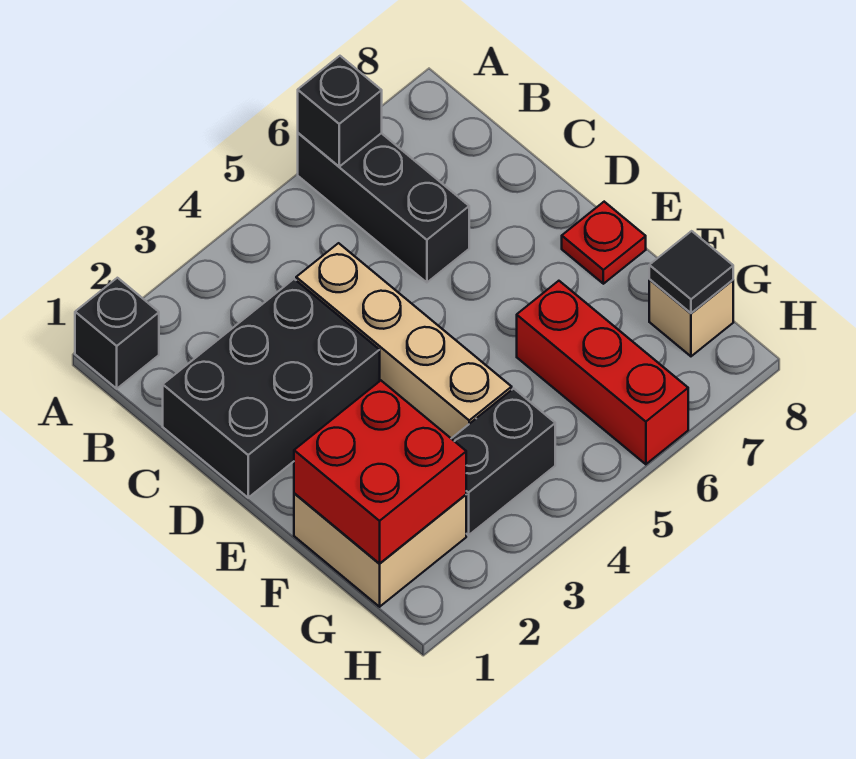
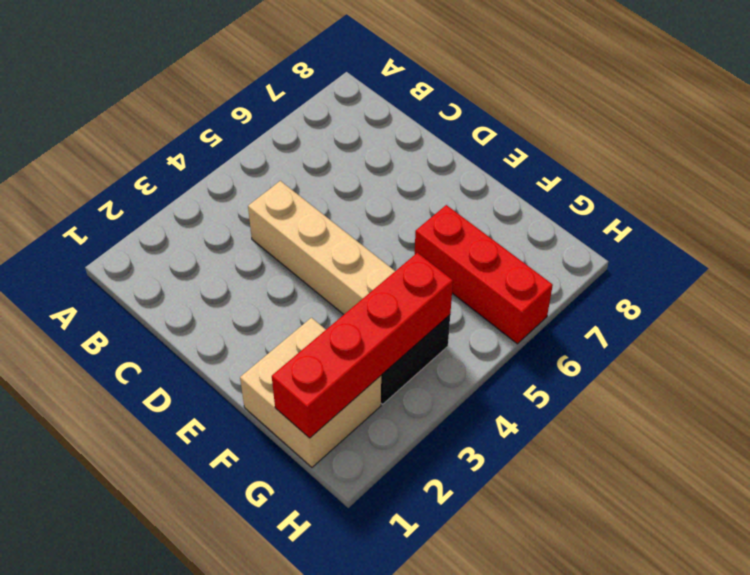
red 1x4 brick [272,253,453,438] -> red 2x2 brick [294,381,466,564]
none -> black 1x1 brick [75,278,159,389]
none -> black 1x3 brick [298,133,469,283]
none -> black 2x3 brick [163,279,380,498]

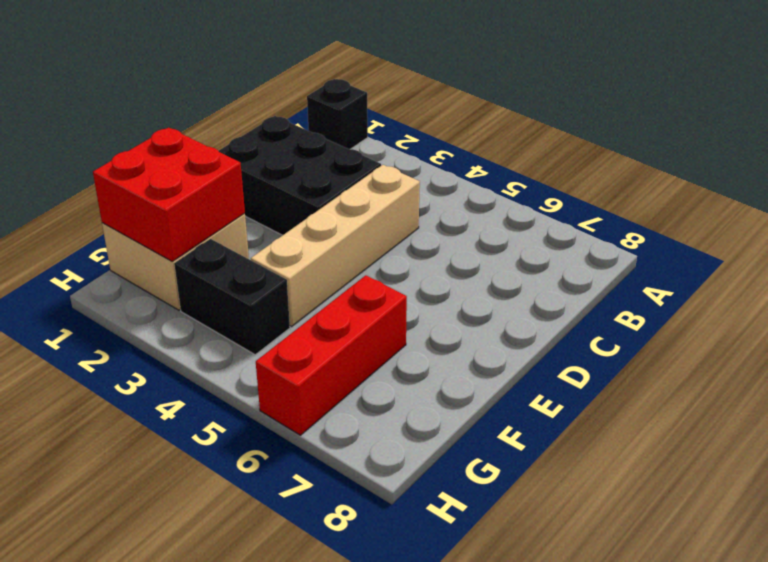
none -> black 1x3 brick [298,133,469,283]
none -> red 1x1 plate [562,202,646,284]
none -> tan 1x1 brick [649,280,733,356]

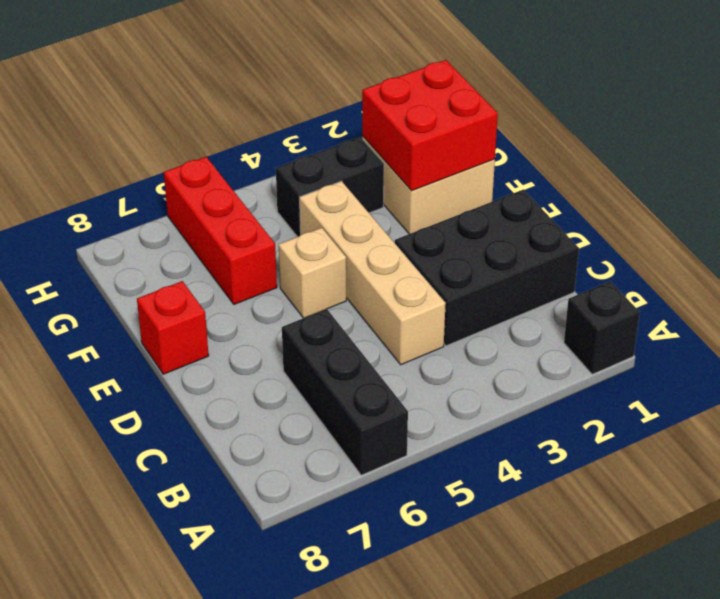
tan 1x1 brick [279,228,346,318] -> tan 1x1 brick moved to [649,280,733,356]
red 1x1 brick [137,281,209,374] -> red 1x1 plate [562,202,646,284]
none -> black 1x1 brick [298,56,382,166]
none -> black 1x1 tile [649,231,733,313]

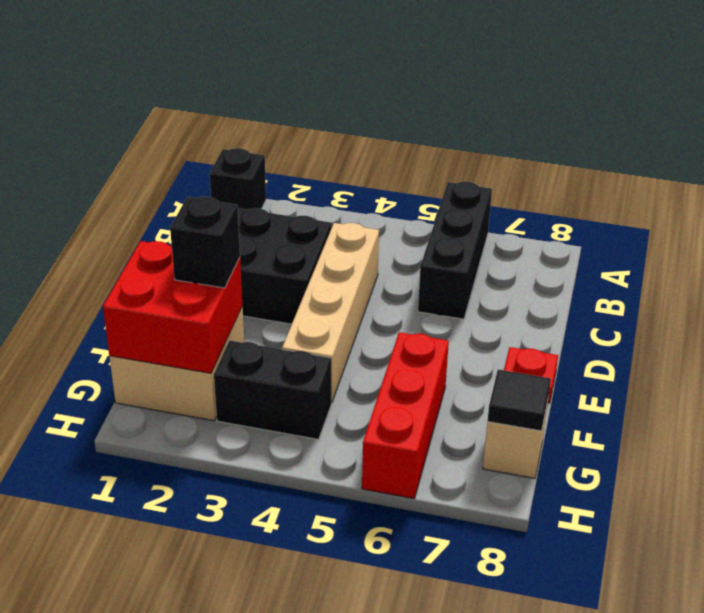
black 1x1 brick [170,197,240,288] -> black 1x1 brick moved to [298,56,382,166]

